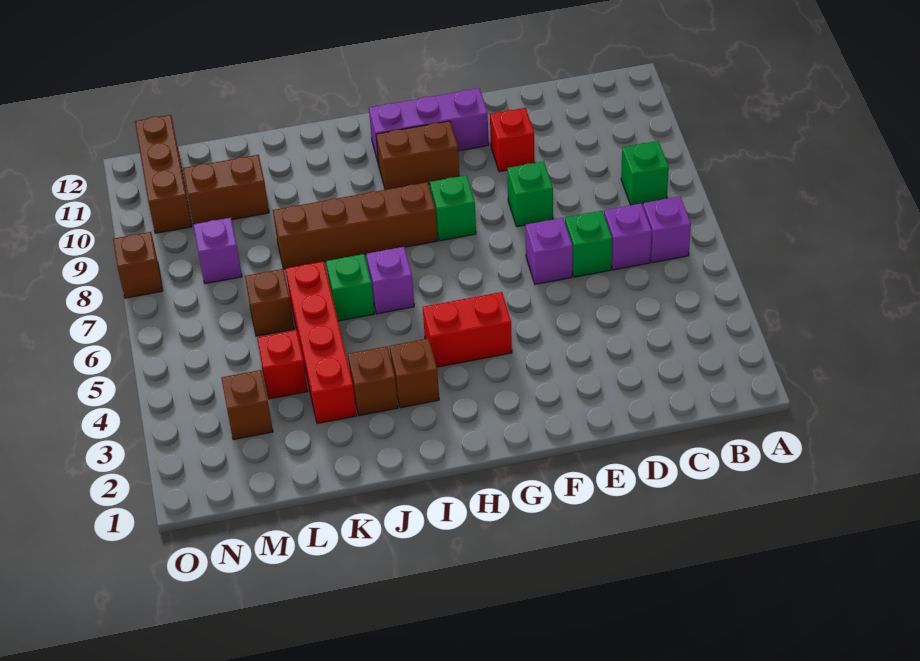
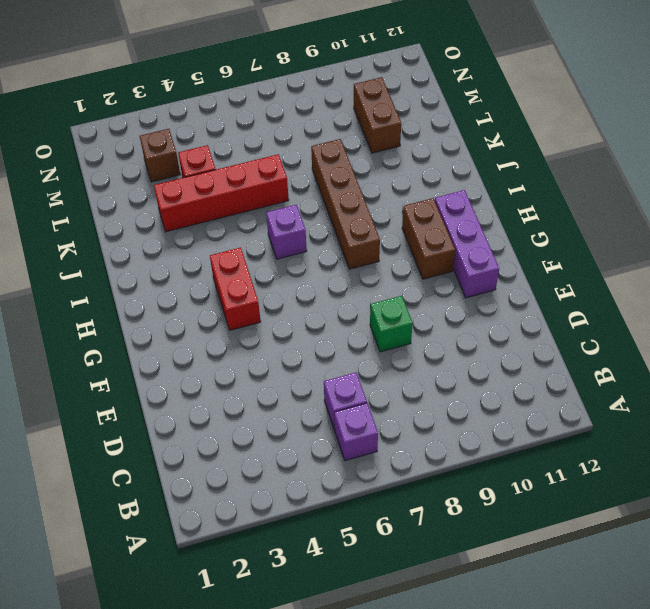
none -> green 1x1 brick [621,141,669,205]
none -> green 1x1 brick [565,211,612,277]
none -> purple 1x1 brick [526,218,572,284]

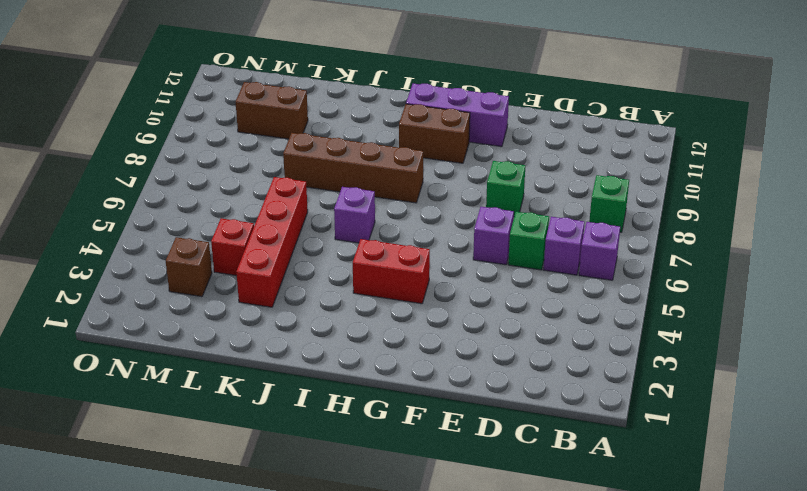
none -> red 1x1 brick [490,108,535,172]
none -> green 1x1 brick [430,175,476,241]
none -> brown 1x1 brick [390,339,439,408]

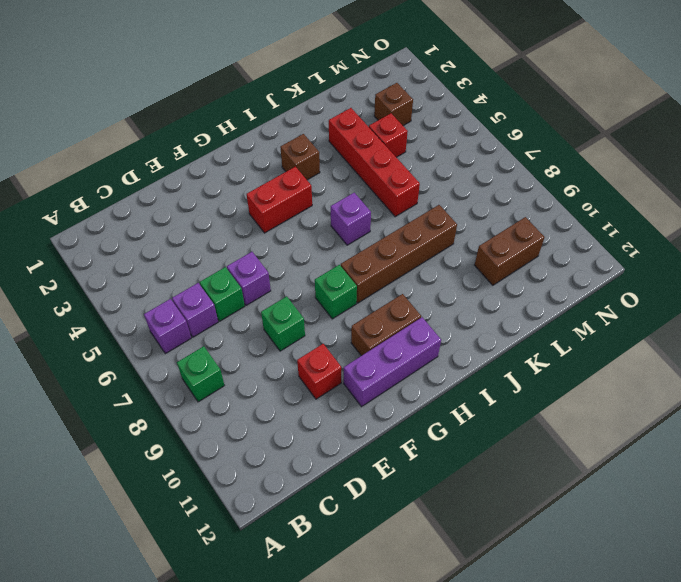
none -> brown 1x1 brick [348,346,398,416]
none -> green 1x1 brick [326,254,375,321]
none -> brown 1x1 brick [245,269,294,336]

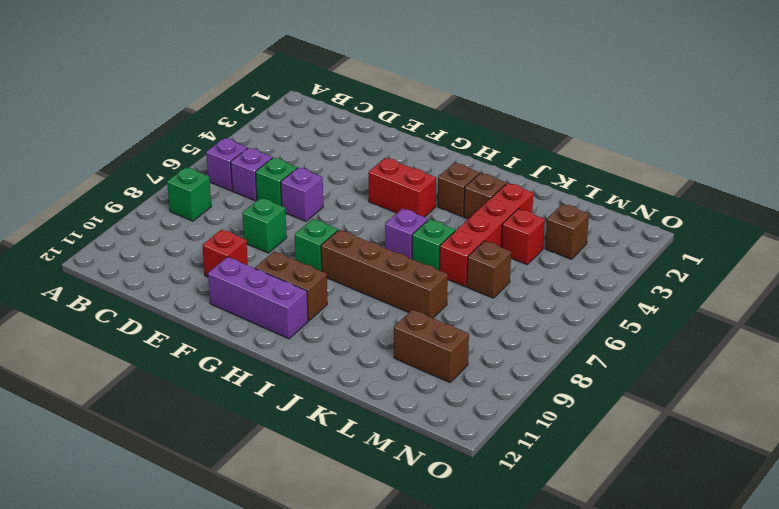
none -> purple 1x1 brick [193,218,242,284]
none -> brown 1x3 brick [135,115,192,233]
none -> brown 1x1 brick [113,232,163,298]

